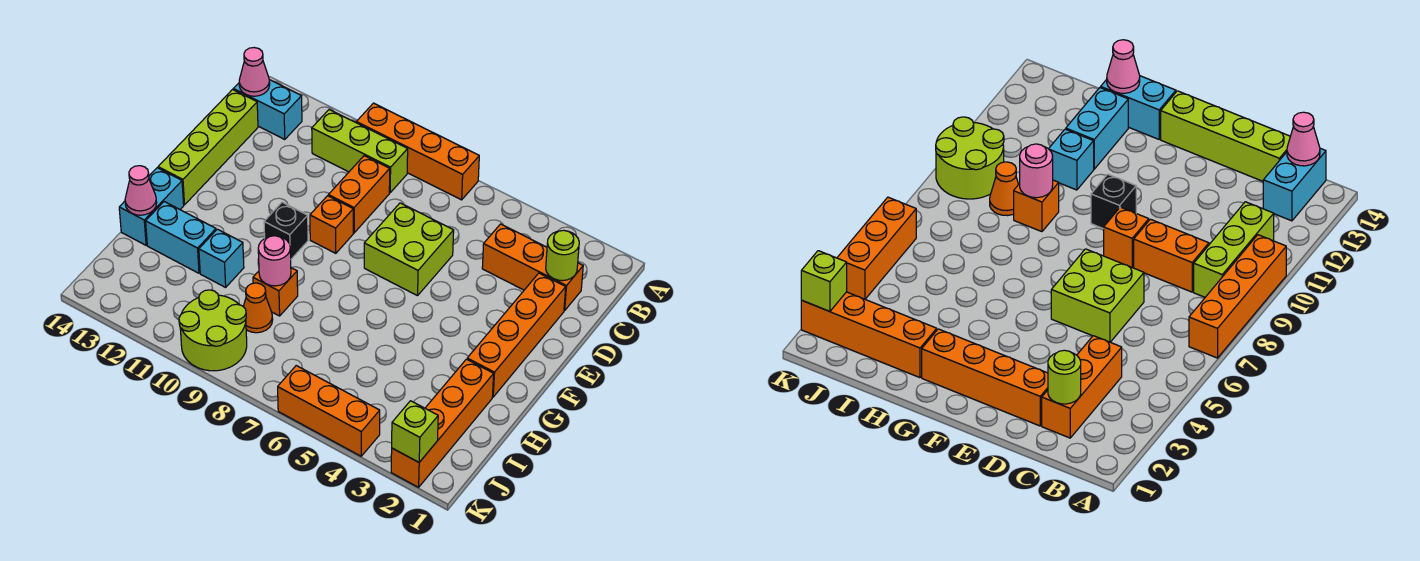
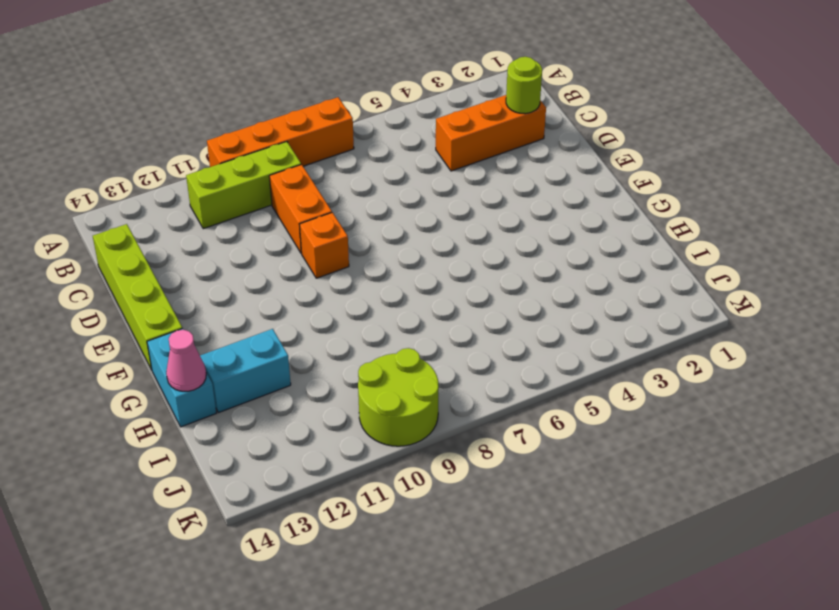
none -> cyan 1x2 brick [233,80,302,140]
none -> orange 1x4 brick [467,273,566,397]
none -> lime 2x2 brick [364,203,454,296]

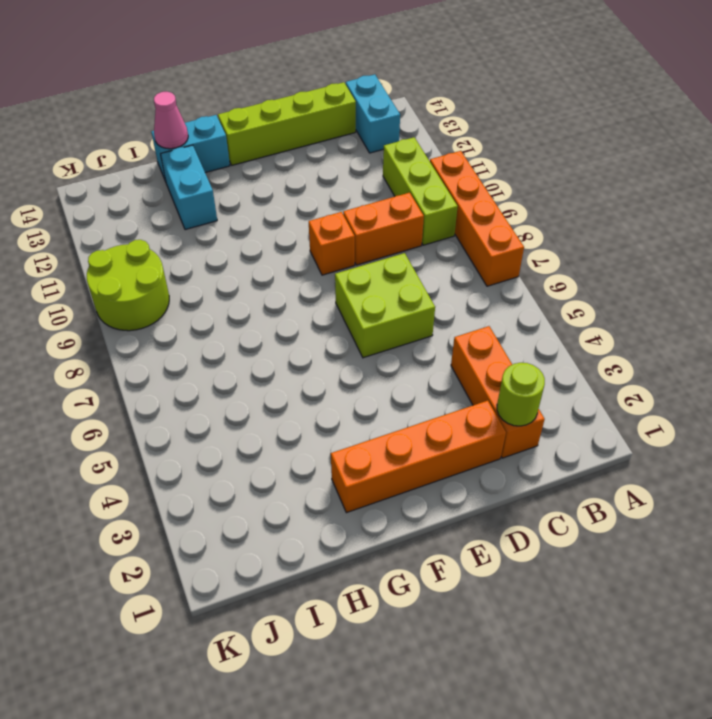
none -> black 1x1 brick [264,202,308,259]
none -> orange 1x4 brick [391,359,494,487]
none -> orange 1x1 brick [253,268,298,316]

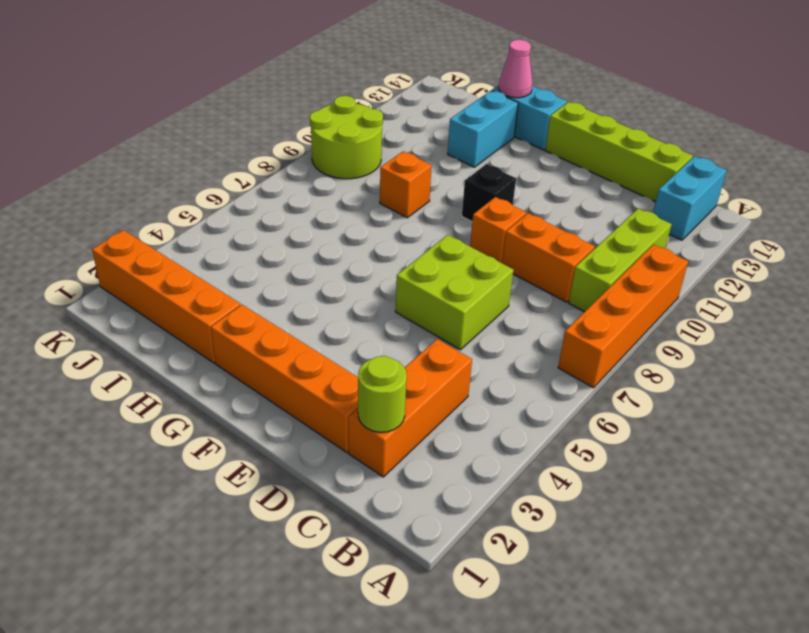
none -> cyan 1x1 brick [199,229,244,287]
none -> orange 1x1 cone [243,283,273,333]
none -> orange 1x3 brick [278,366,380,456]

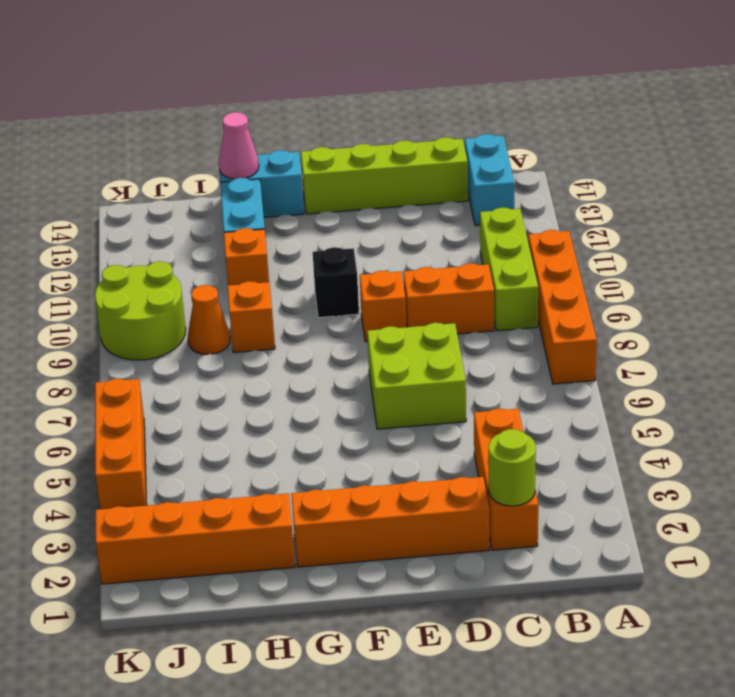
orange 1x1 brick [224,228,269,285] -> cyan 1x1 brick [199,229,244,287]
none -> pink 1x1 cone [239,48,270,96]
none -> pink 1x1 round brick [258,236,291,286]
none -> lime 1x1 brick [392,401,438,462]

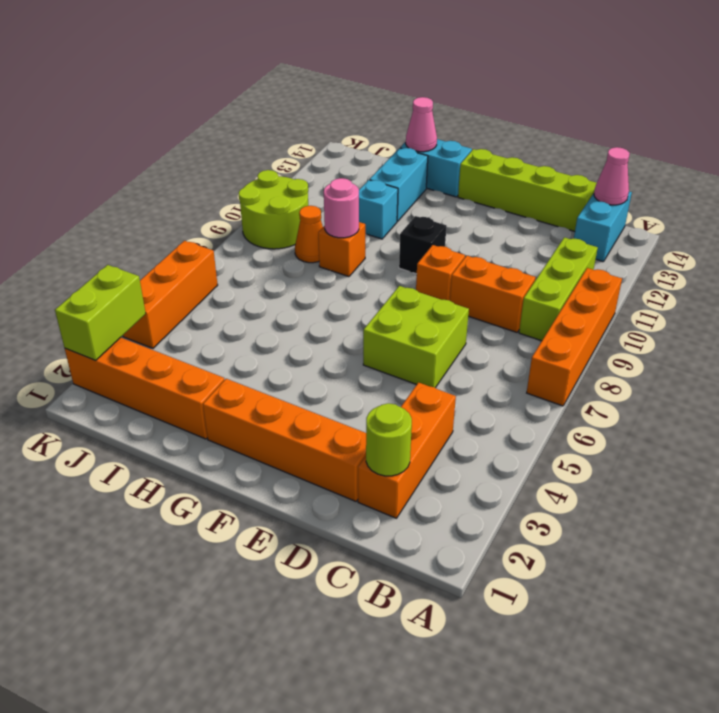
lime 1x2 brick [55,265,146,360] -> lime 1x1 brick [392,401,438,462]

